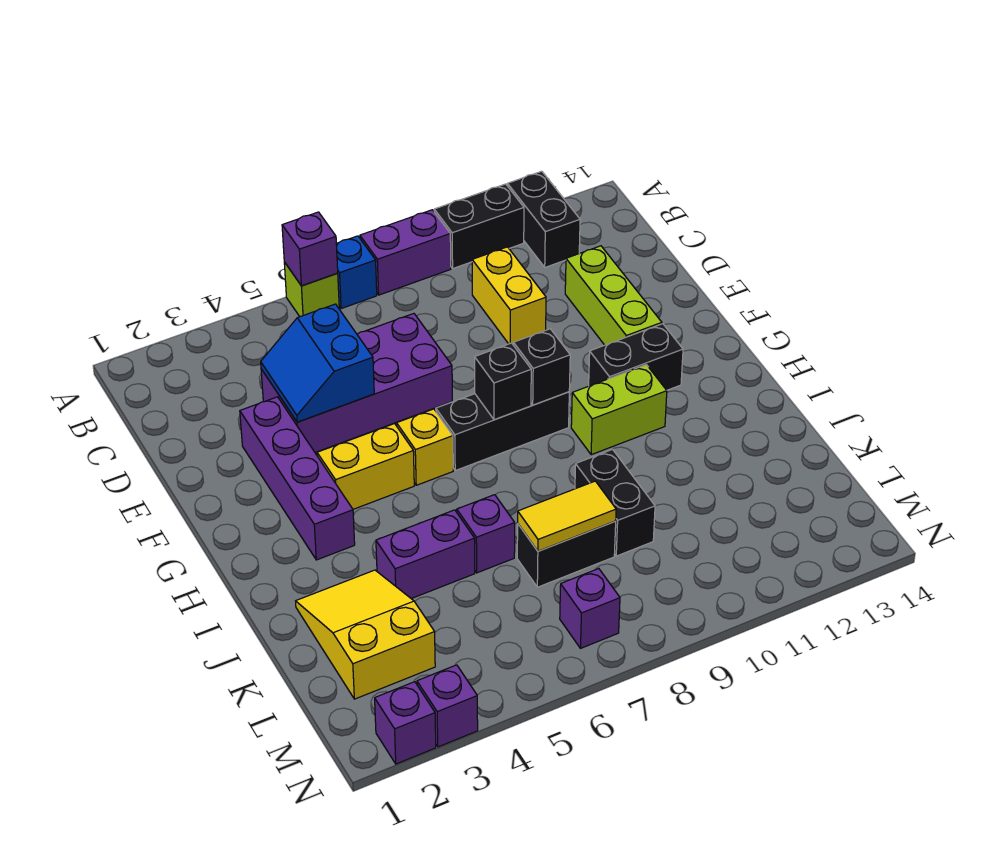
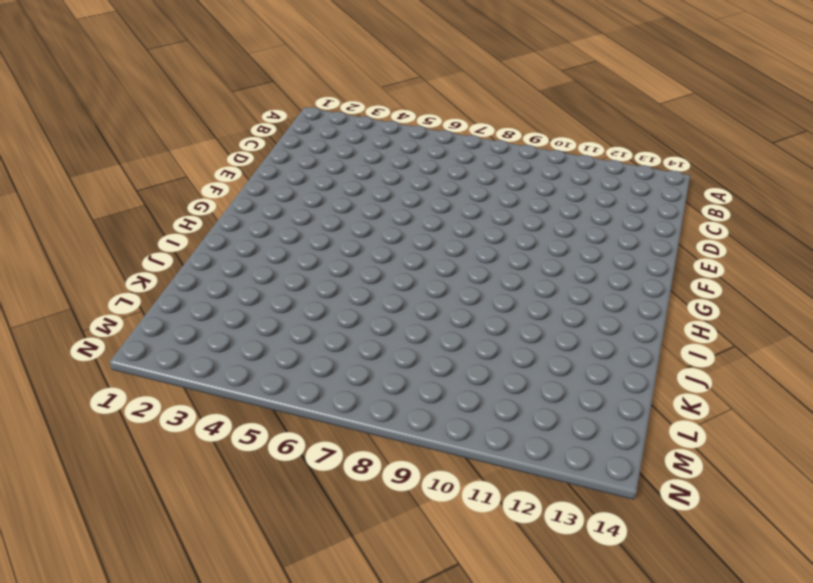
none -> lime 1x1 brick [284,262,339,317]
none -> blue 1x1 brick [336,236,377,309]
none -> purple 1x2 brick [360,210,451,295]

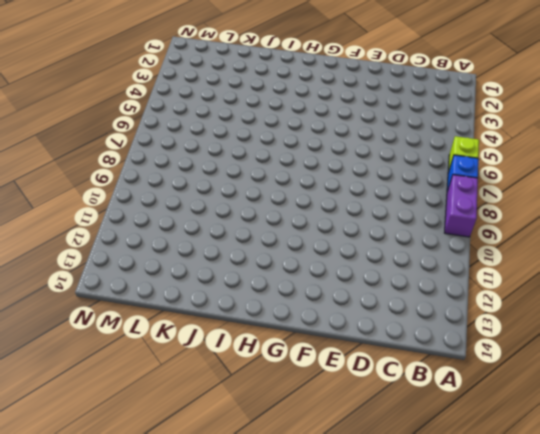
none -> black 1x2 brick [434,184,524,268]
none -> black 1x2 brick [507,171,580,267]
none -> yellow 1x2 brick [472,247,546,345]

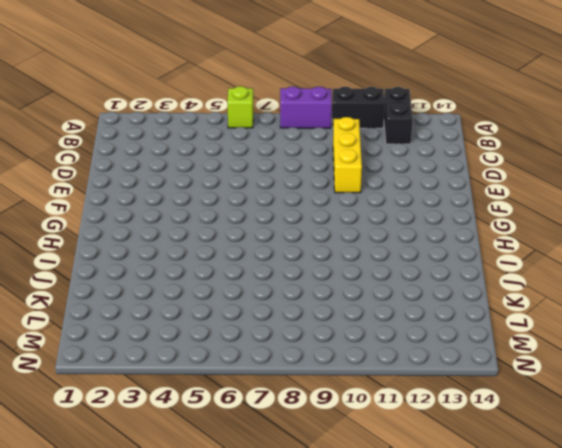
yellow 1x3 brick [333,117,362,193] -> yellow 1x2 brick [472,247,546,345]
none -> blue 1x1 brick [336,236,377,309]
none -> purple 2x4 brick [261,314,452,452]
none -> lime 1x3 brick [565,246,662,345]

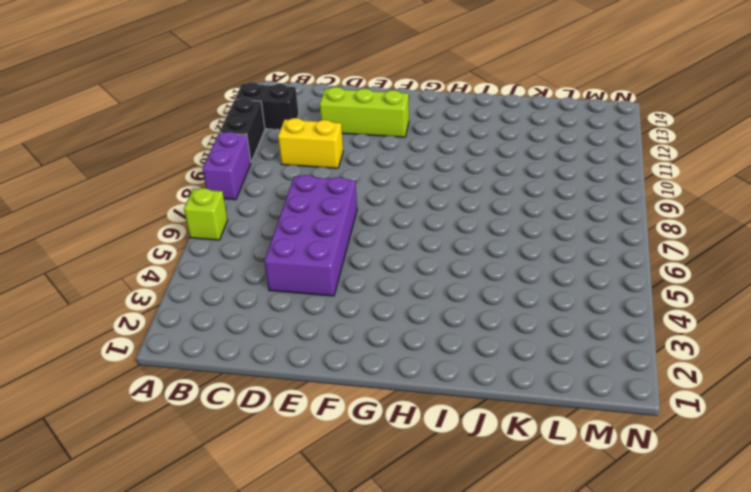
none -> blue 1x1 brick [336,236,377,309]
none -> purple 1x4 brick [240,397,355,560]
none -> yellow 1x2 brick [317,424,414,509]

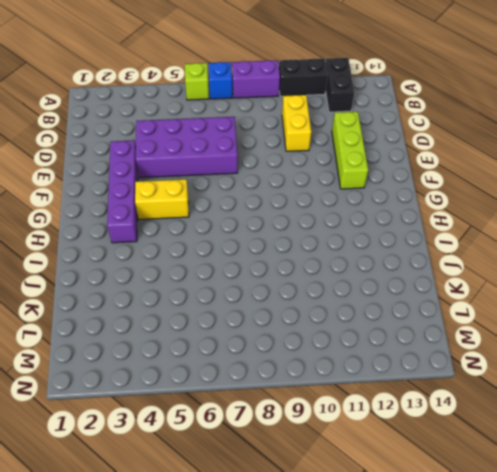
none -> yellow 1x1 brick [397,409,453,485]
none -> black 1x3 brick [436,392,569,470]
none -> black 1x2 brick [589,324,683,390]

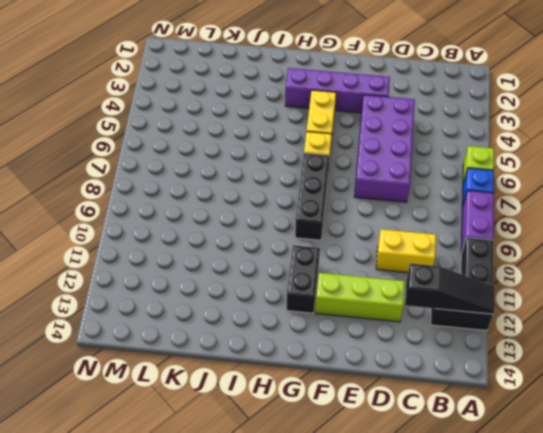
black 1x3 slope [405,263,494,314] -> none
none -> lime 1x2 brick [571,365,667,455]
none -> yellow 2x3 slope [296,570,435,699]
none -> purple 1x2 brick [376,510,475,599]

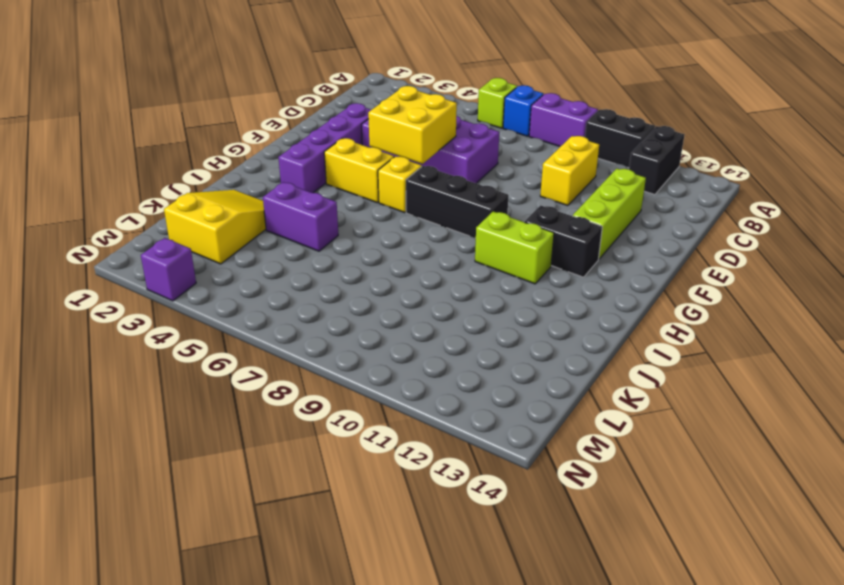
yellow 2x2 brick [368,86,457,164] -> blue 2x2 slope [261,304,374,422]
none -> purple 1x1 brick [457,495,515,573]
none -> black 1x2 brick [575,449,655,556]
none -> black 1x2 brick [517,521,616,587]

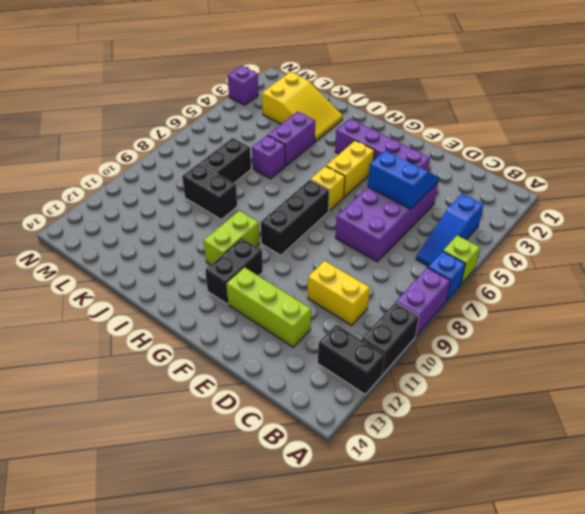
blue 1x3 slope [416,194,484,266] -> none
none -> purple 1x1 brick [560,569,620,648]
none -> purple 1x1 brick [375,682,436,764]
none -> purple 1x1 brick [282,212,338,286]

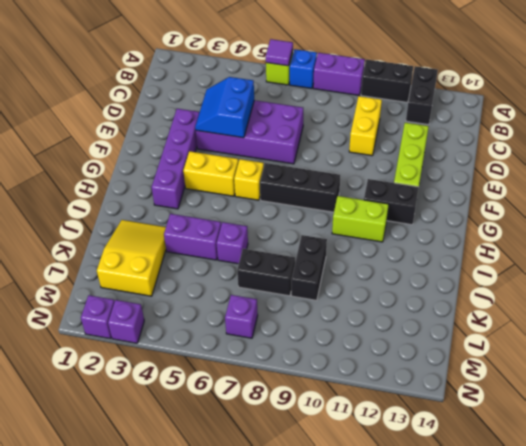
purple 1x1 tile [266,39,293,66] -> purple 1x1 brick [282,212,338,286]
none -> black 1x1 brick [475,343,531,420]
none -> black 1x1 brick [514,329,570,405]
none -> yellow 1x2 tile [518,481,616,551]

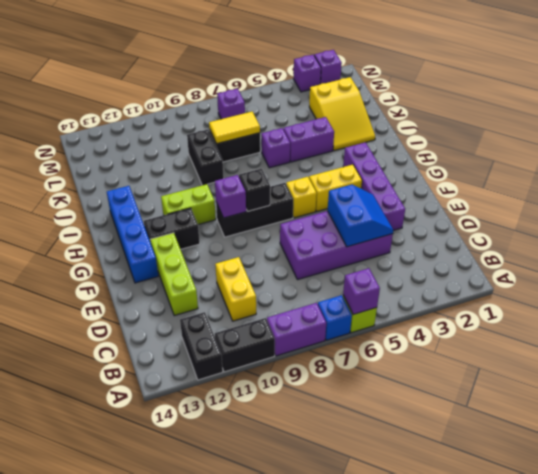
blue 1x4 brick [107,186,158,283] -> none
purple 1x1 brick [215,175,246,218] -> black 1x1 brick [514,329,570,405]

